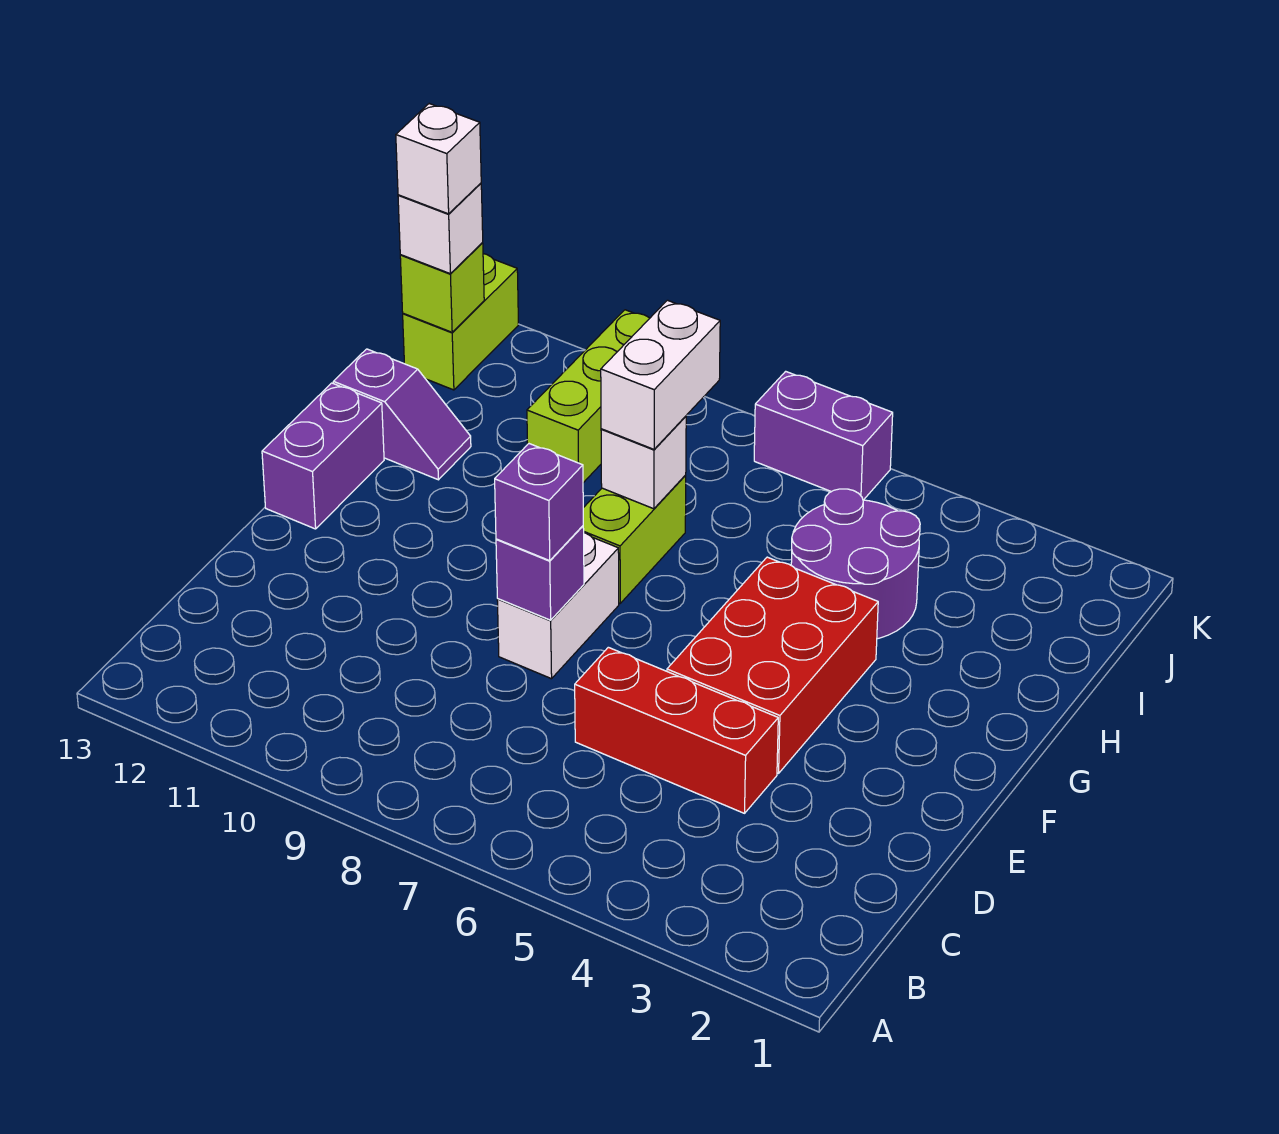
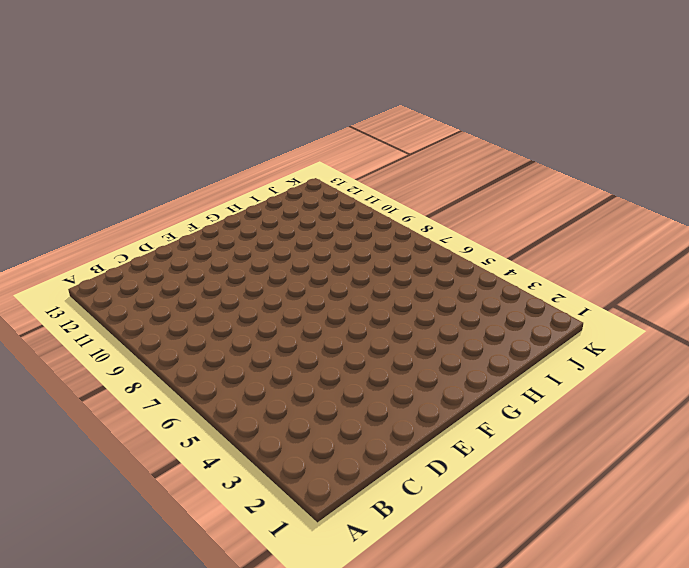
none -> red 1x3 brick [575,647,778,813]
none -> red 2x3 brick [667,557,878,773]
none -> white 1x2 brick [497,533,619,679]

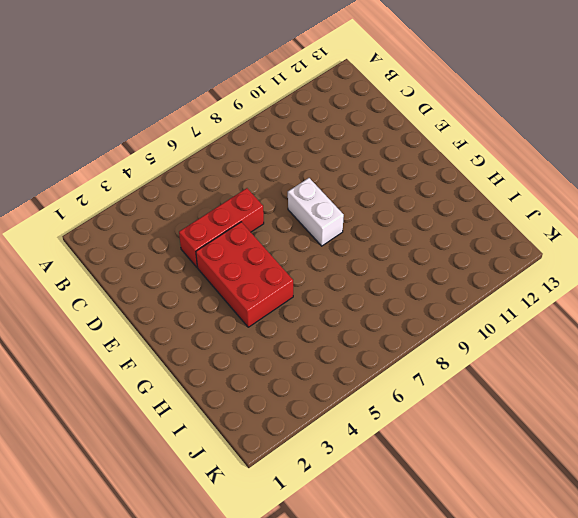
none -> purple 1x2 brick [262,383,384,529]
none -> lime 1x2 brick [583,475,686,603]
none -> purple 2x2 round brick [791,489,920,639]

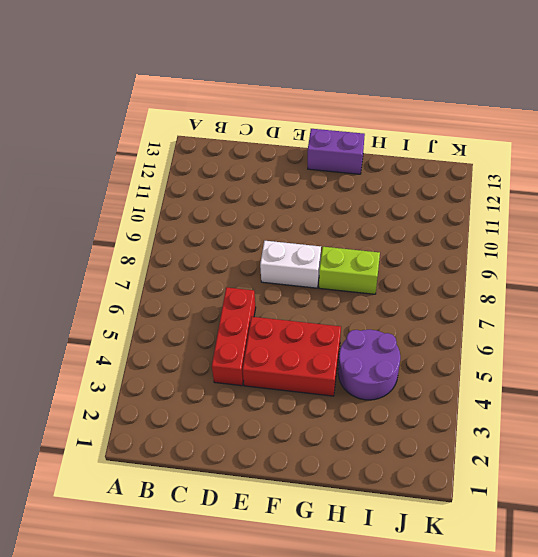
none -> purple 1x2 slope [333,349,471,480]
none -> lime 1x3 brick [527,310,650,483]
none -> lime 1x2 brick [403,254,519,390]

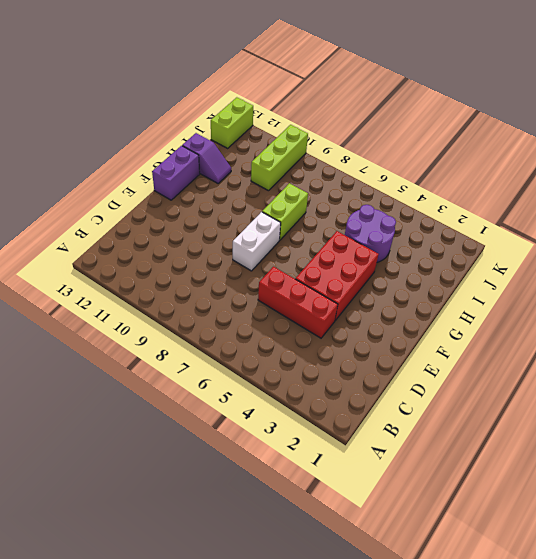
none -> purple 1x2 brick [754,371,893,500]
none -> purple 1x1 brick [496,526,584,620]
none -> white 1x1 brick [601,416,686,509]

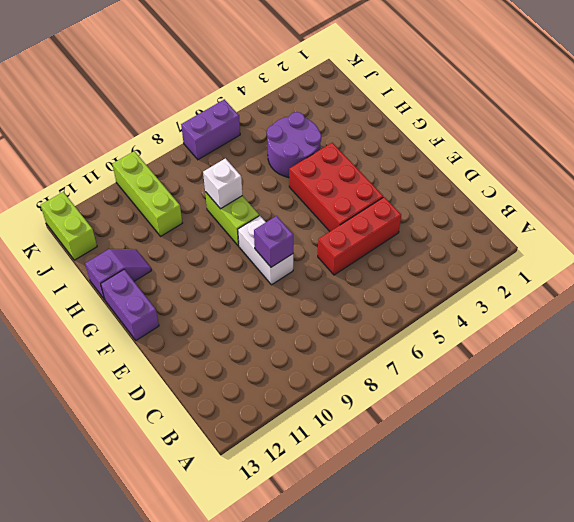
none -> lime 1x1 brick [400,243,484,332]
none -> purple 1x1 brick [495,444,583,561]
none -> white 1x2 brick [601,300,720,449]

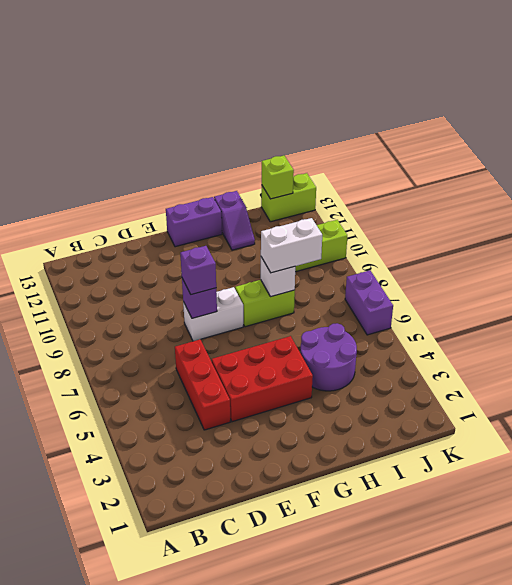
none -> white 1x1 brick [398,183,483,273]
none -> white 1x1 brick [396,104,481,214]

